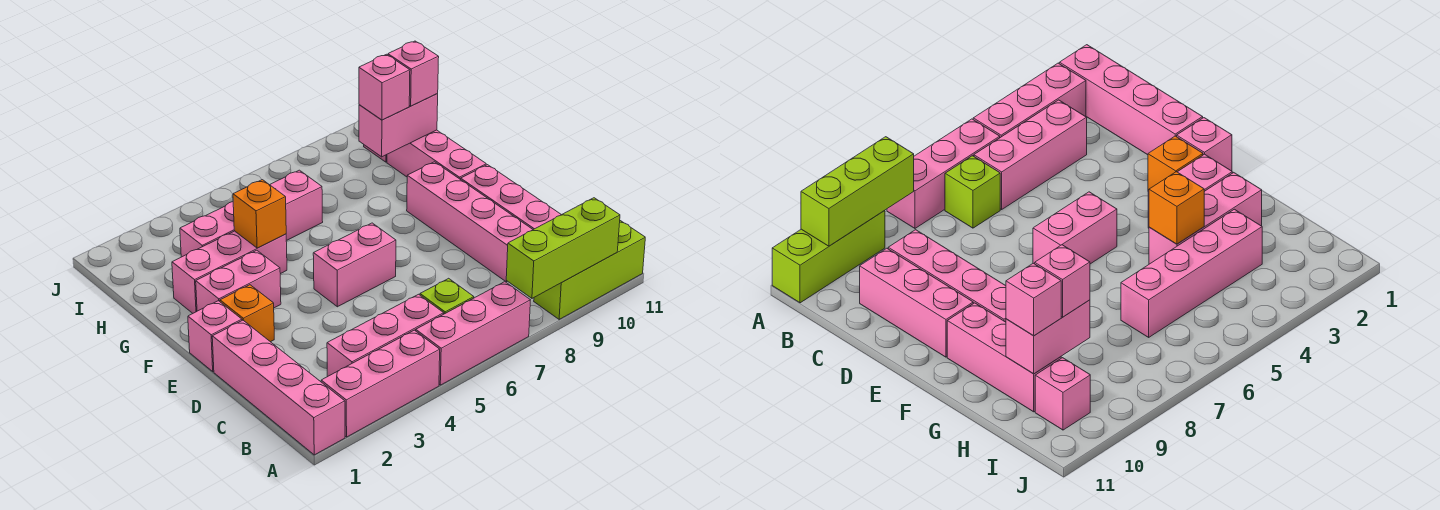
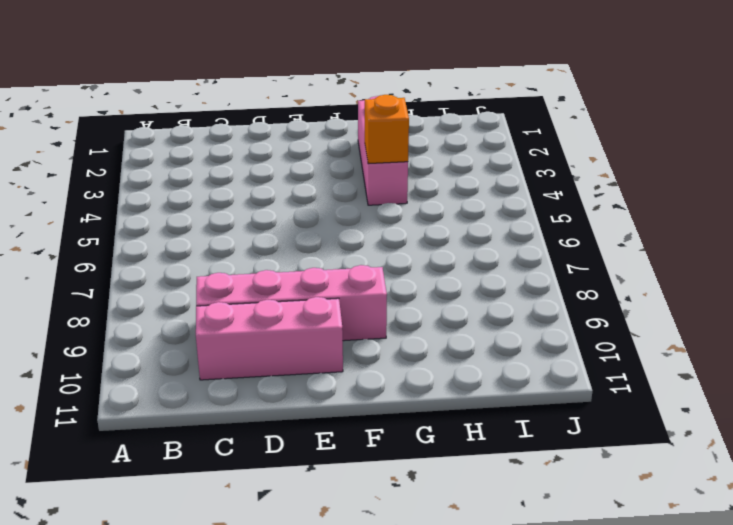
none -> pink 1x4 brick [212,320,345,455]
none -> pink 1x3 brick [321,330,440,437]
none -> pink 1x3 brick [416,282,530,385]

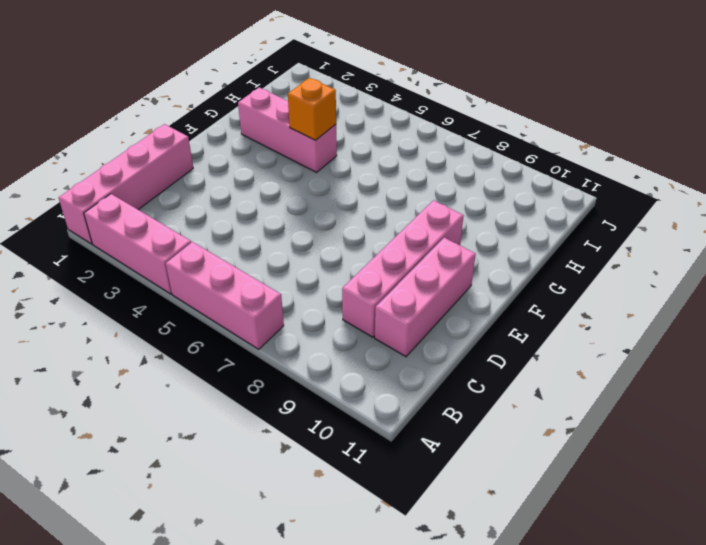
none -> lime 1x3 brick [534,221,645,319]
none -> pink 1x3 brick [327,294,444,377]
none -> lime 1x1 brick [420,278,474,314]

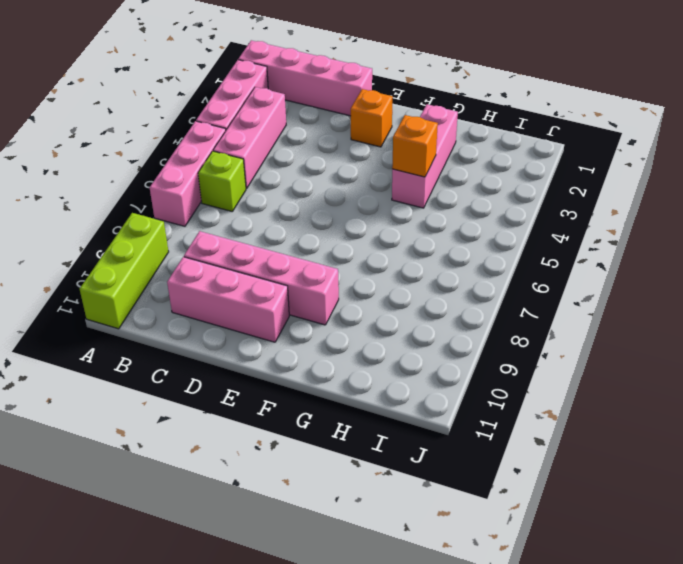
none -> pink 1x1 brick [188,301,242,371]
none -> pink 1x2 brick [313,223,396,307]
none -> pink 1x2 brick [196,250,281,311]

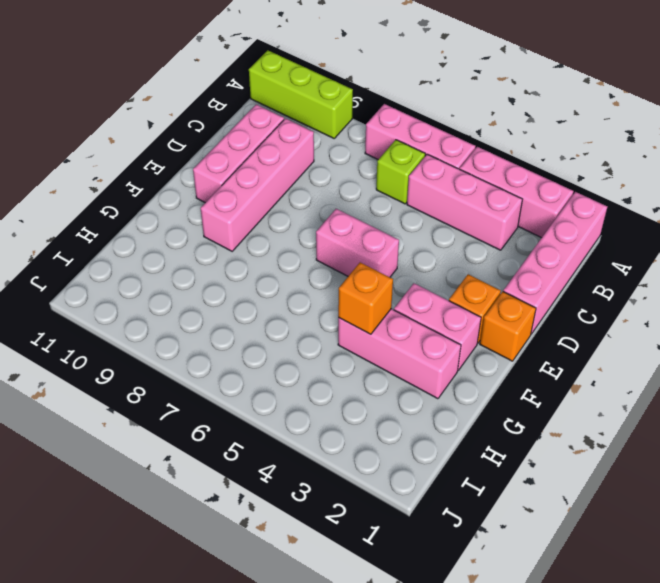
orange 1x1 brick [480,292,536,361] -> pink 1x1 brick [188,301,242,371]
none -> pink 1x3 brick [387,130,486,180]
none -> pink 1x4 brick [180,170,323,257]
none -> pink 1x1 brick [1035,358,1090,430]

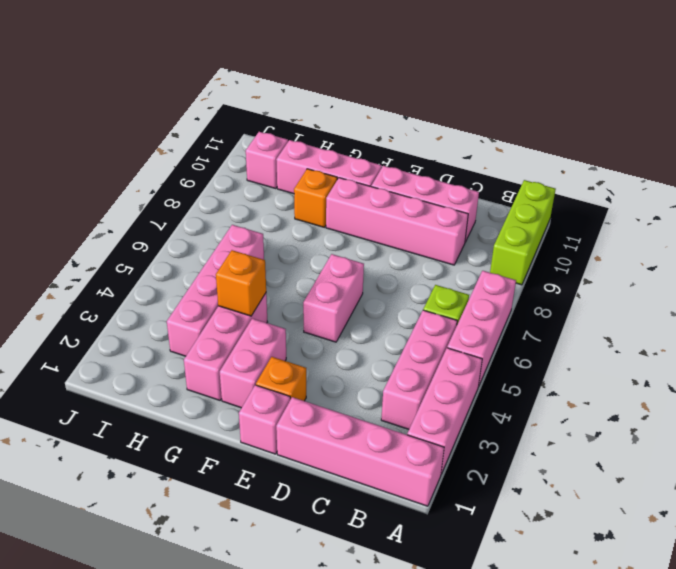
orange 1x1 brick [294,169,337,227] -> none
none -> lime 1x3 brick [506,198,620,298]
none -> pink 1x2 brick [359,94,438,157]
none -> pink 1x1 brick [359,54,410,120]

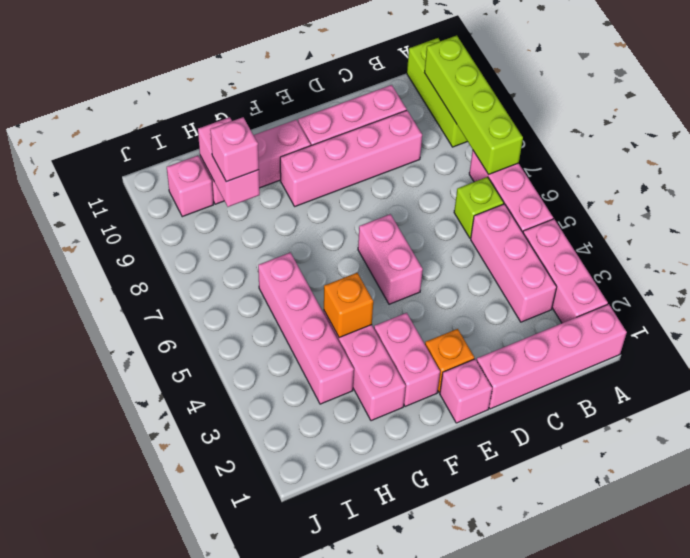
lime 1x4 brick [424,35,523,174] -> lime 1x3 brick [506,198,620,298]
none -> pink 1x1 brick [388,41,439,106]

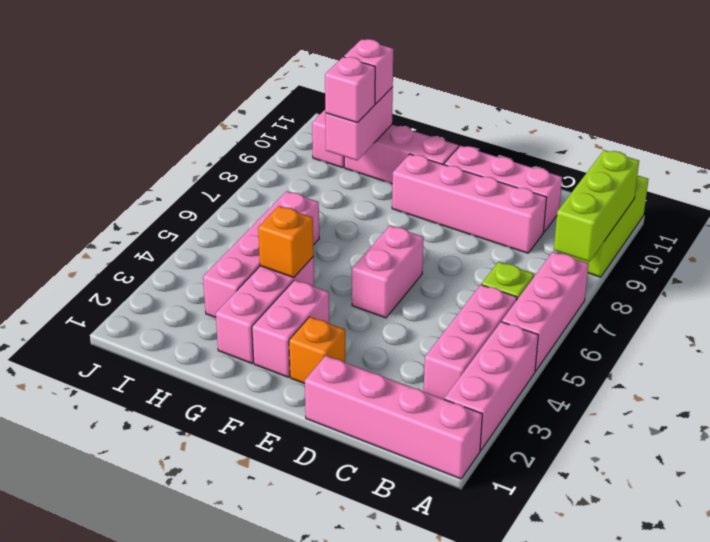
none -> pink 1x1 brick [188,301,242,371]

